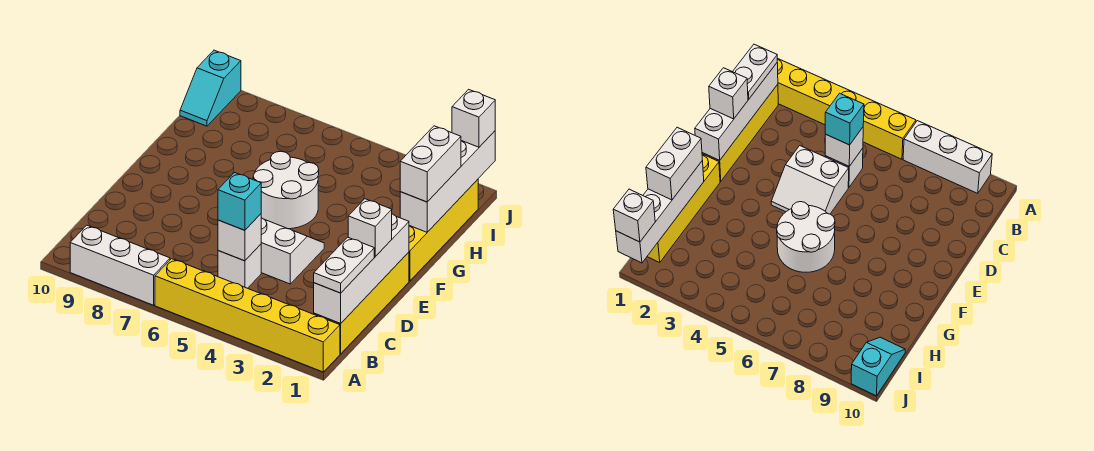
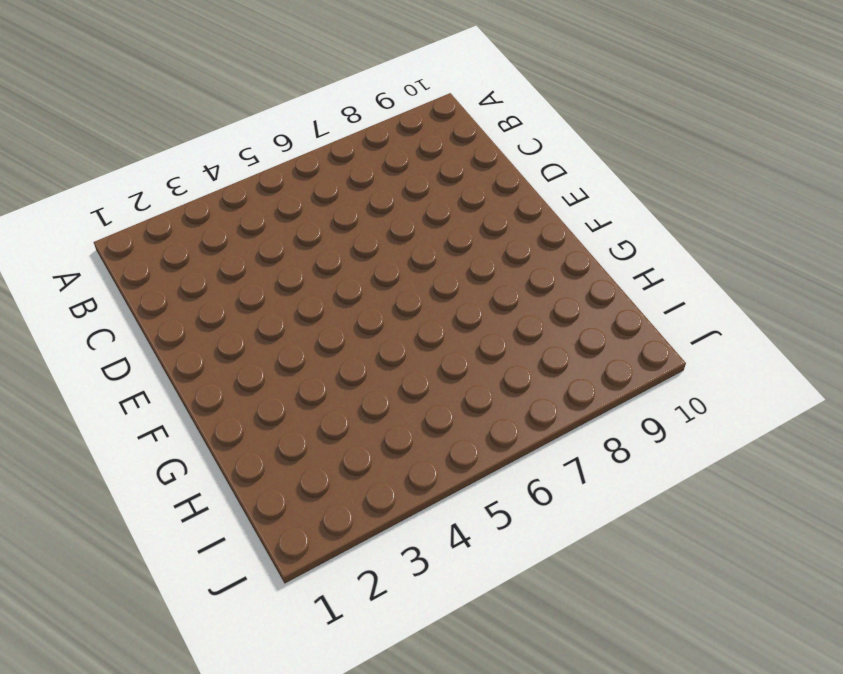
none -> yellow 1x6 brick [155,259,340,372]
none -> white 1x3 brick [70,225,170,305]
none -> yellow 1x4 brick [314,252,409,354]

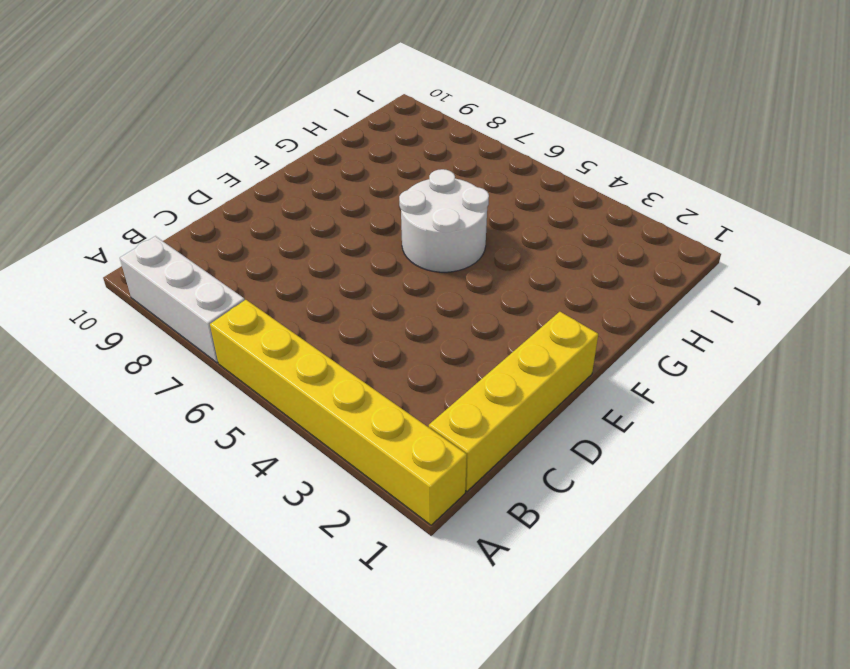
none -> white 1x1 brick [218,244,261,288]
none -> white 2x2 slope [261,218,324,284]
none -> yellow 1x4 brick [409,179,478,281]

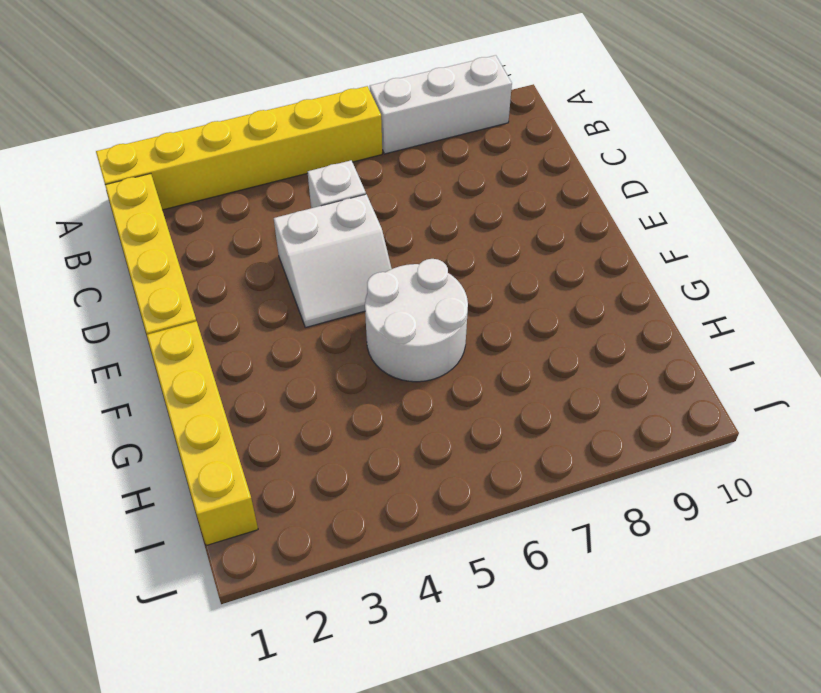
none -> cyan 1x2 slope [180,50,241,126]
none -> white 1x4 brick [314,214,409,323]
none -> white 1x1 brick [218,214,261,261]

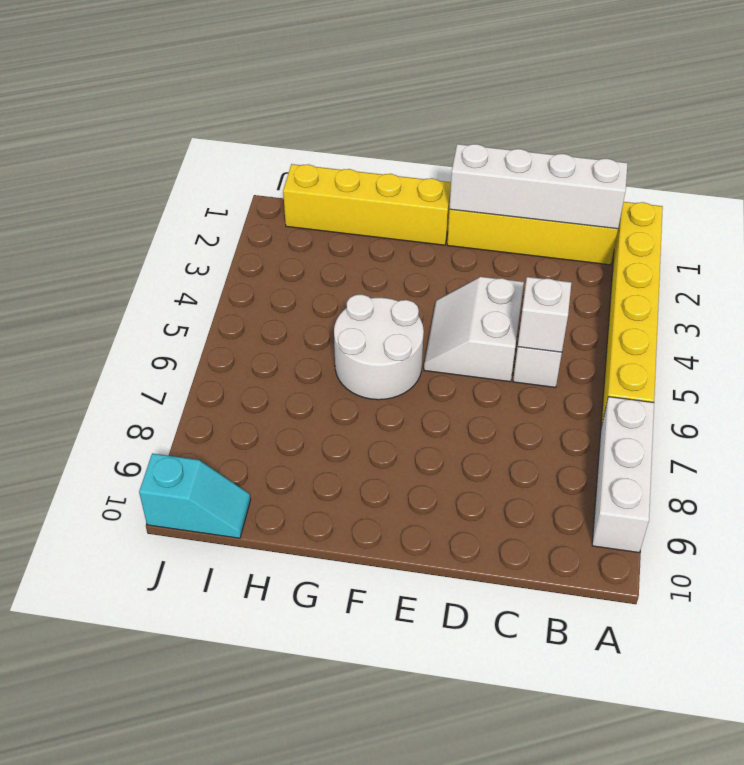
none -> white 1x4 brick [400,131,495,232]
none -> white 1x2 plate [314,237,374,293]
none -> cyan 1x1 brick [218,173,261,230]

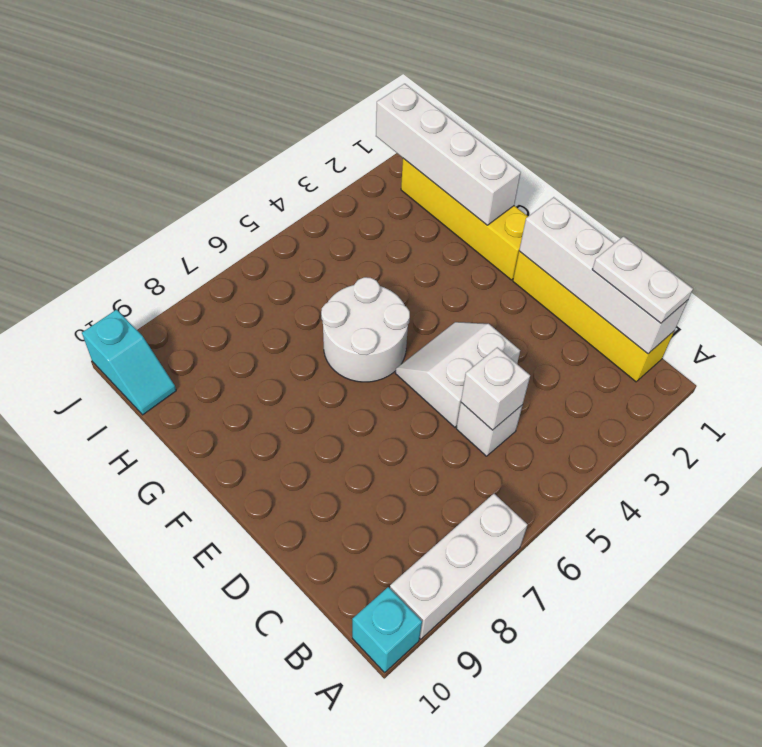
cyan 1x1 brick [352,587,422,672] -> cyan 1x1 brick moved to [218,173,261,230]
none -> yellow 1x6 brick [155,259,340,372]
none -> white 1x1 brick [348,199,392,257]
none -> white 1x2 brick [400,126,461,202]

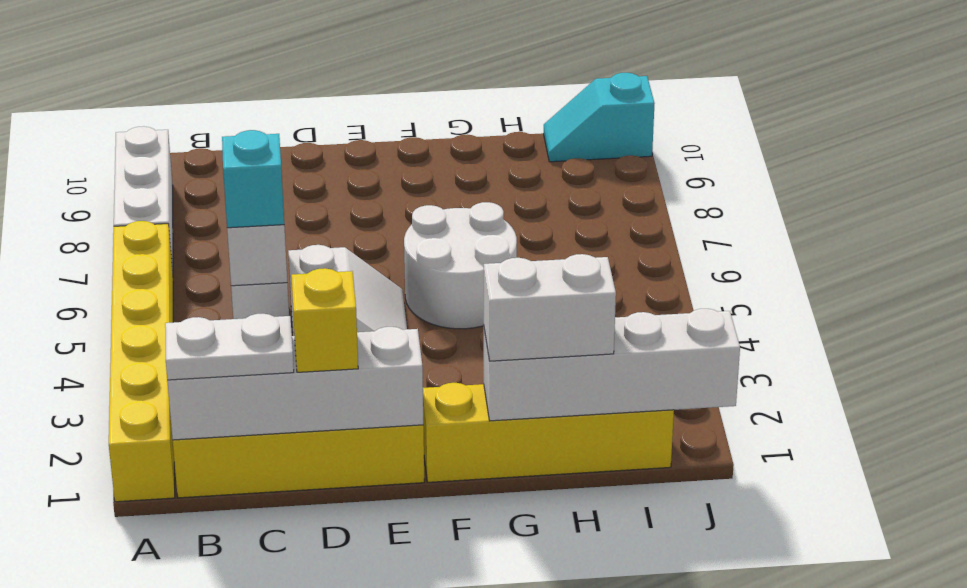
yellow 1x1 brick [291,268,358,372] -> white 1x1 brick [348,199,392,257]
none -> white 1x1 brick [452,89,495,147]

